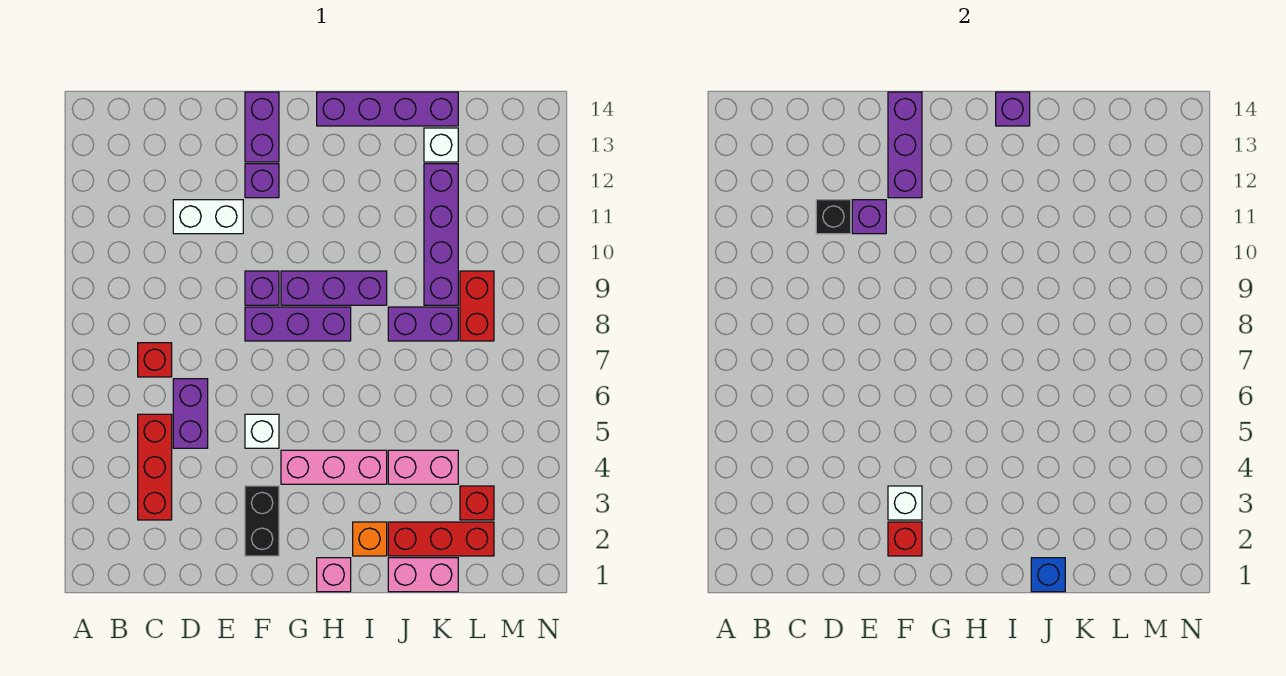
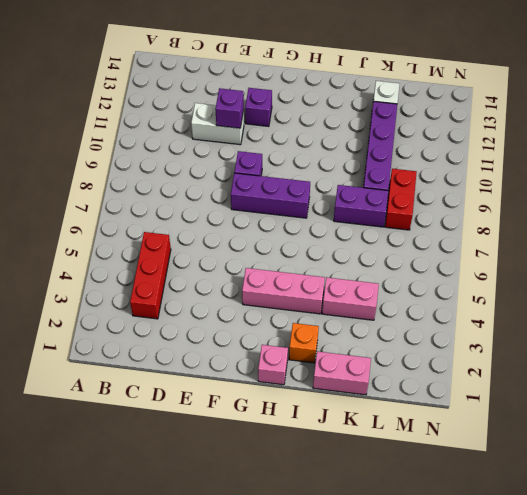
none -> red 1x1 brick [138,343,172,377]
none -> purple 1x2 brick [173,379,208,448]
none -> black 1x2 brick [245,486,279,556]
none -> white 1x1 brick [245,414,279,448]

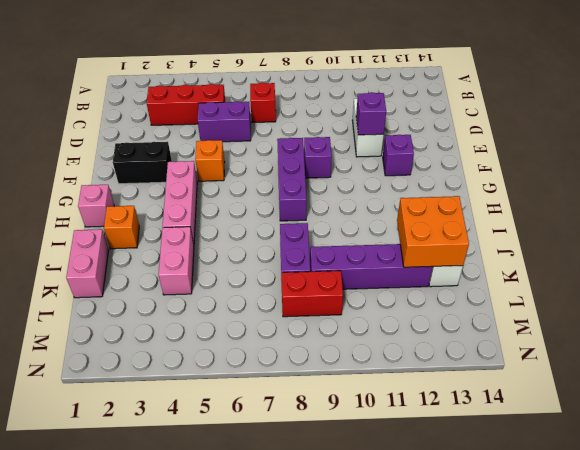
orange 1x1 brick [195,140,225,181] -> white 1x1 brick [245,414,279,448]
orange 2x2 brick [397,196,469,267] -> none
none -> purple 1x2 brick [245,92,279,162]
none -> purple 1x3 brick [281,271,387,305]
none -> purple 1x4 brick [317,92,458,126]
none -> red 1x3 brick [388,522,494,556]

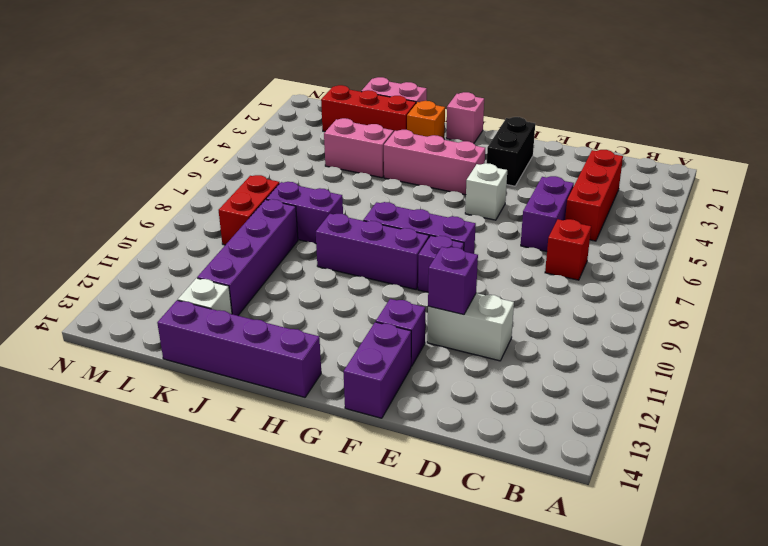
none -> red 1x1 brick [460,486,494,520]
none -> black 1x1 brick [816,200,851,234]
none -> red 1x1 brick [888,522,922,556]
none -> white 1x1 brick [888,486,922,520]

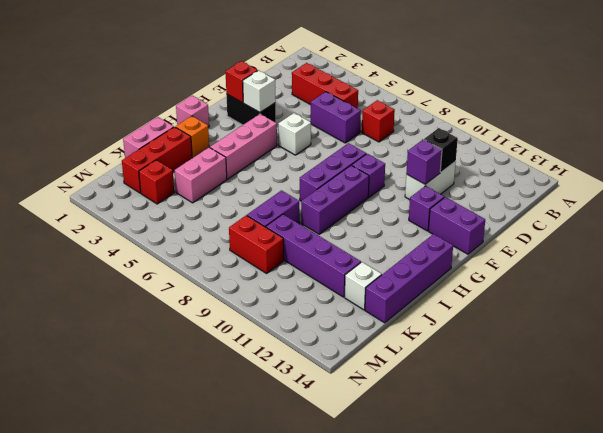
none -> purple 1x3 brick [888,92,922,198]
none -> purple 1x1 brick [996,92,1030,126]
none -> blue 1x1 brick [1031,558,1065,592]

